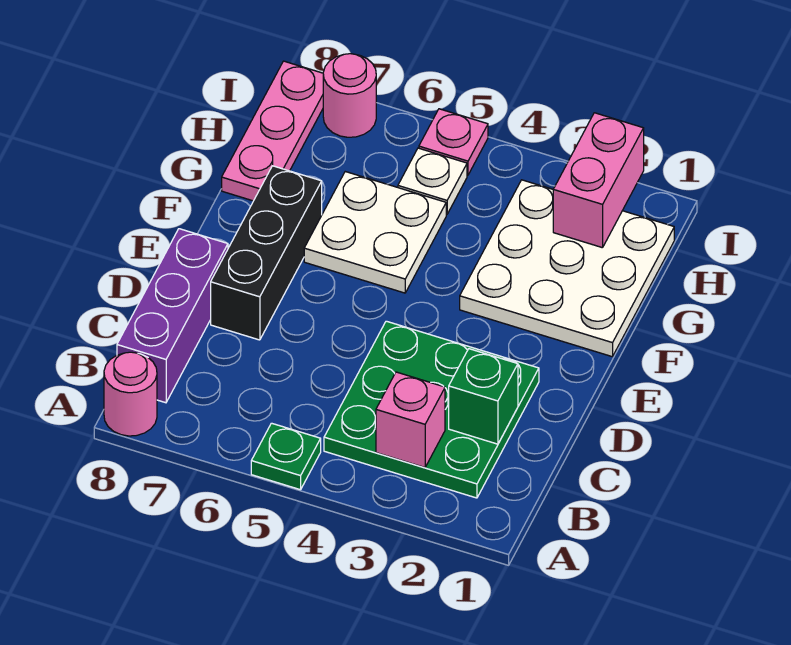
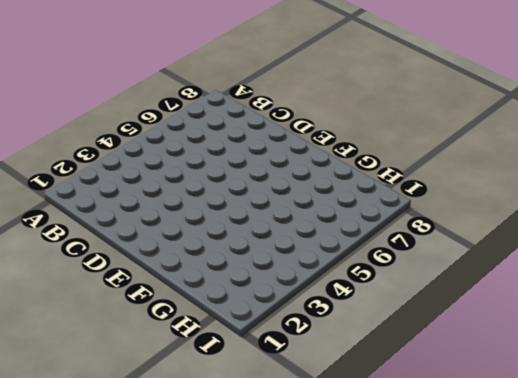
none -> green 1x1 plate [251,423,321,490]
none -> pink 1x1 round brick [104,352,157,436]
none -> green 3x3 plate [324,321,539,498]

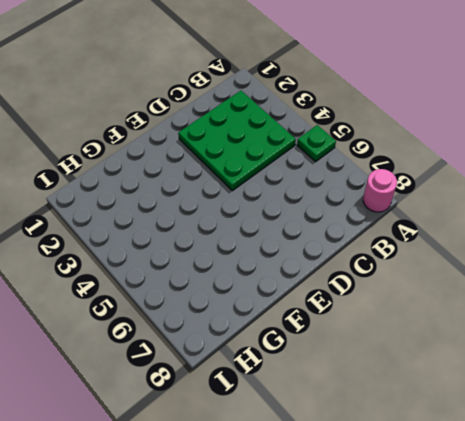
none -> purple 1x3 brick [117,229,228,403]
none -> black 1x3 brick [211,166,322,340]
none -> white 3x3 plate [460,180,674,357]

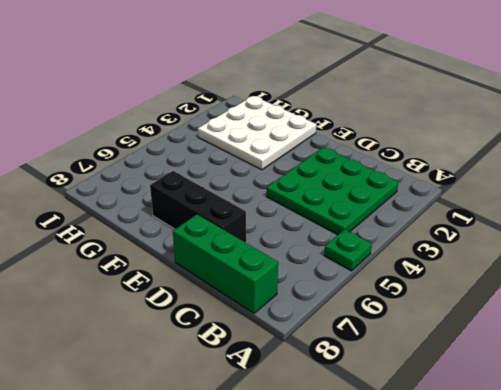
green 1x3 brick [173,214,278,313] -> purple 1x3 brick [117,229,228,403]
none -> pink 1x1 round brick [104,352,157,436]
none -> white 2x2 plate [304,172,446,293]
none -> pink 1x3 plate [222,61,323,201]

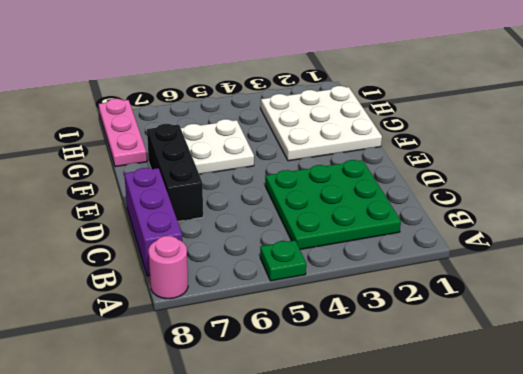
none -> white 1x1 plate [398,148,467,214]
none -> pink 1x1 plate [419,109,488,175]
none -> pink 1x1 round brick [323,54,376,137]

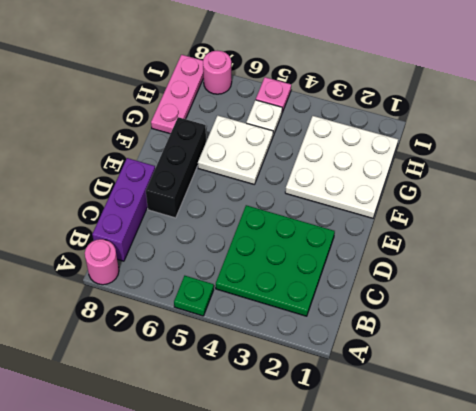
none -> pink 1x1 brick [376,372,445,468]
none -> green 1x1 brick [449,349,518,444]
none -> pink 1x2 brick [553,113,644,248]

